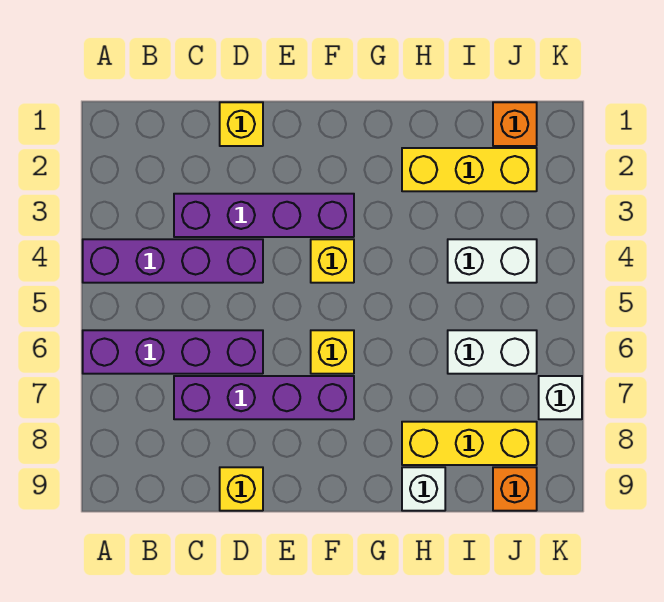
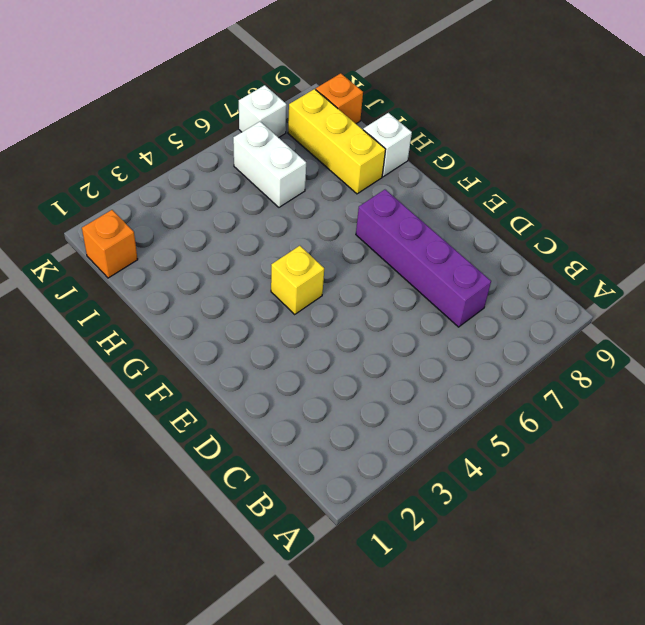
none -> purple 1x4 brick [83,239,263,283]
none -> purple 1x4 brick [83,330,263,374]
none -> purple 1x4 brick [174,194,354,237]

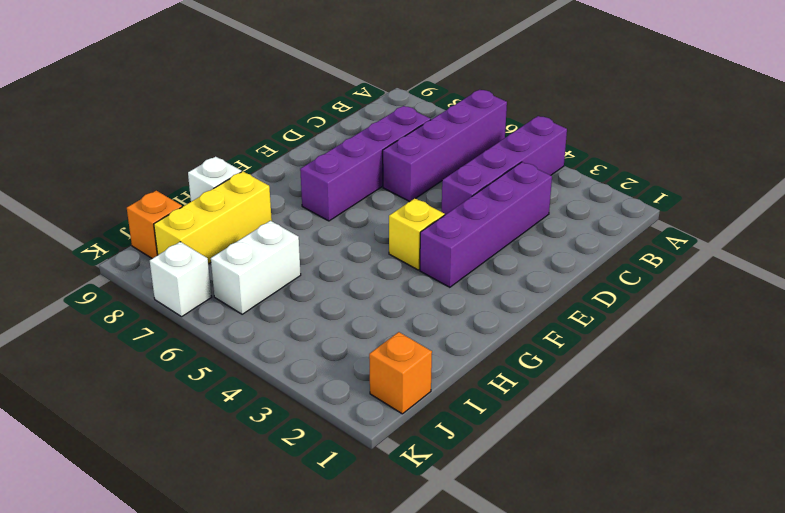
none -> yellow 1x1 brick [220,102,263,146]
none -> yellow 1x1 brick [220,467,263,511]
none -> yellow 1x1 brick [311,330,354,374]

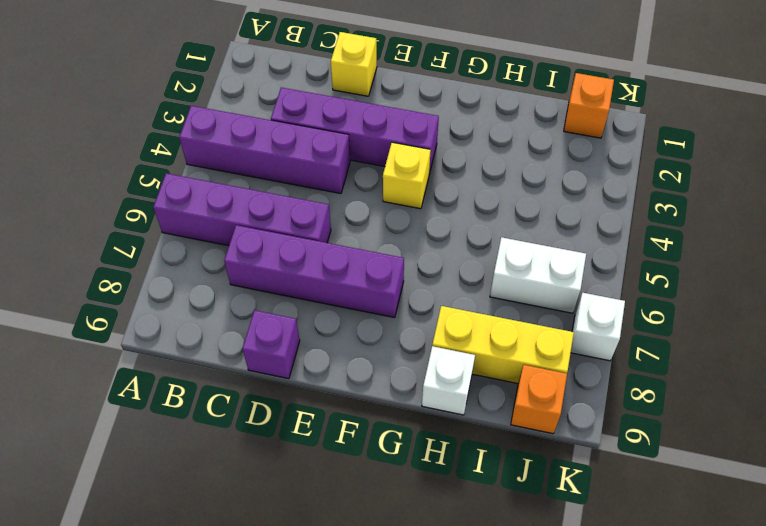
purple 1x1 brick [243,310,300,379] -> yellow 1x1 brick [220,467,263,511]
none -> yellow 1x1 brick [311,330,354,374]
none -> yellow 1x3 brick [402,148,537,191]
none -> white 1x2 brick [448,239,537,283]

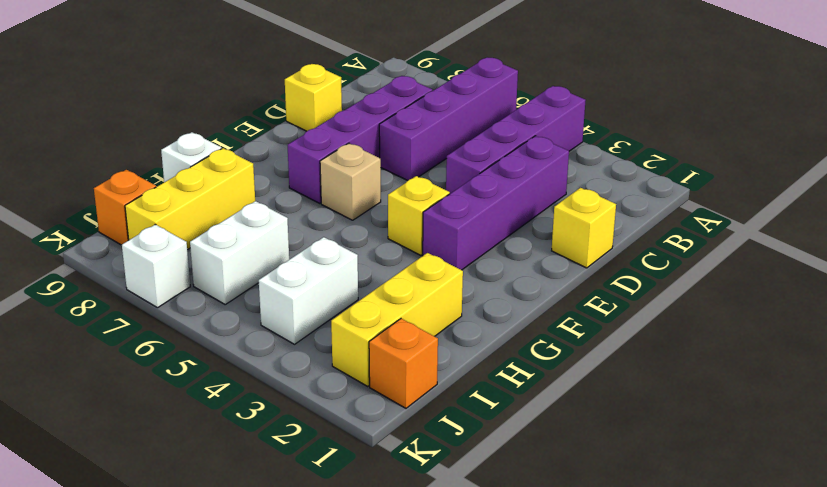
tan 1x1 brick [320,143,381,220] -> yellow 1x1 brick [311,330,354,374]

